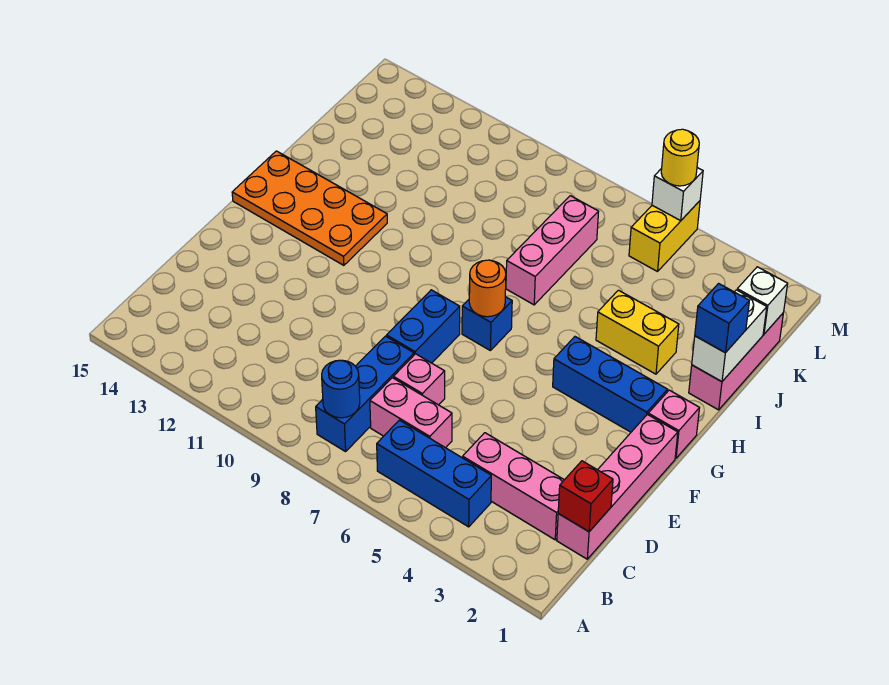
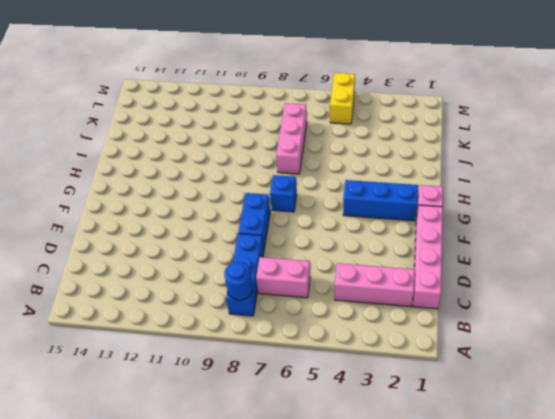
none -> blue 1x3 brick [377,420,491,527]
none -> pink 1x1 brick [393,354,445,405]
none -> orange 2x4 plate [232,151,387,265]

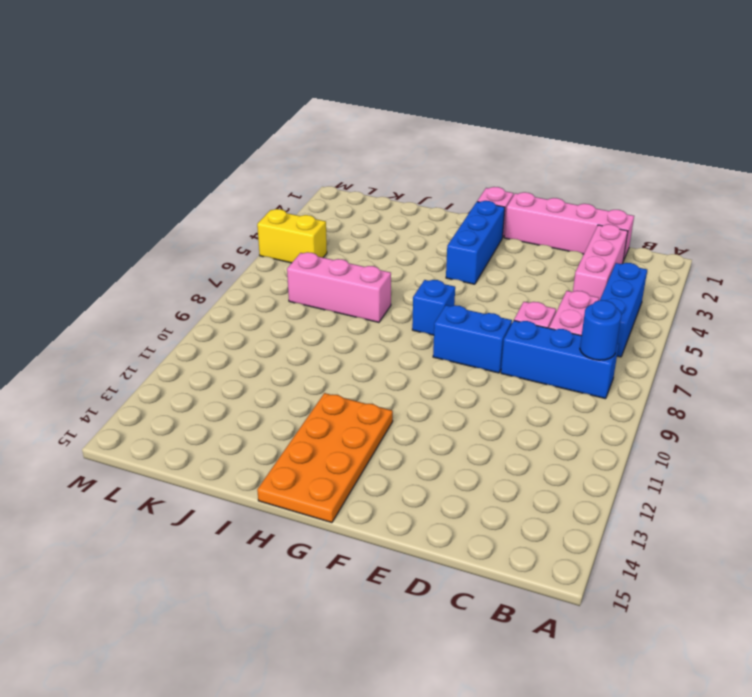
none -> pink 1x3 brick [689,314,783,410]
none -> yellow 1x2 brick [596,290,679,374]
none -> red 1x1 brick [558,461,613,532]

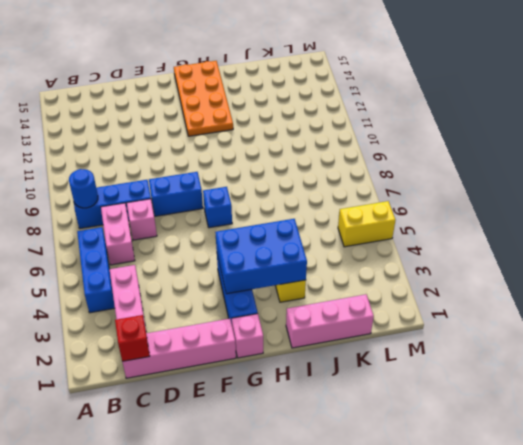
blue 2x3 brick [215,219,307,294] -> none
none -> pink 1x3 brick [506,196,599,305]
none -> orange 1x1 round brick [469,260,506,317]
none -> white 1x2 brick [692,290,767,382]

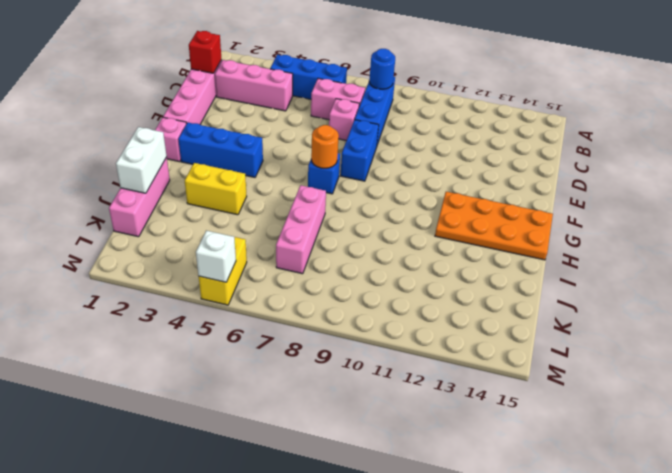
none -> white 1x1 brick [737,267,788,334]
none -> blue 1x1 brick [695,284,749,353]
none -> yellow 1x1 round brick [661,129,699,186]

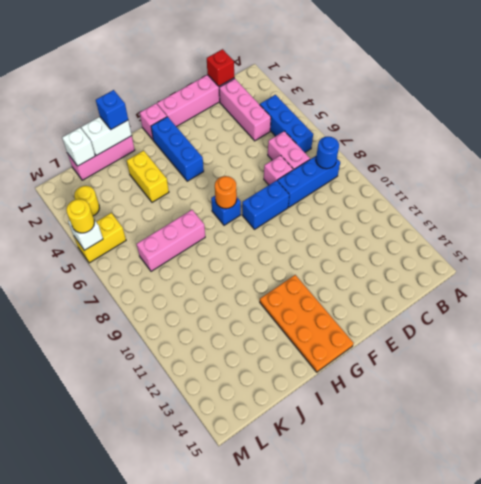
yellow 1x1 round brick [74,186,99,216] -> none

